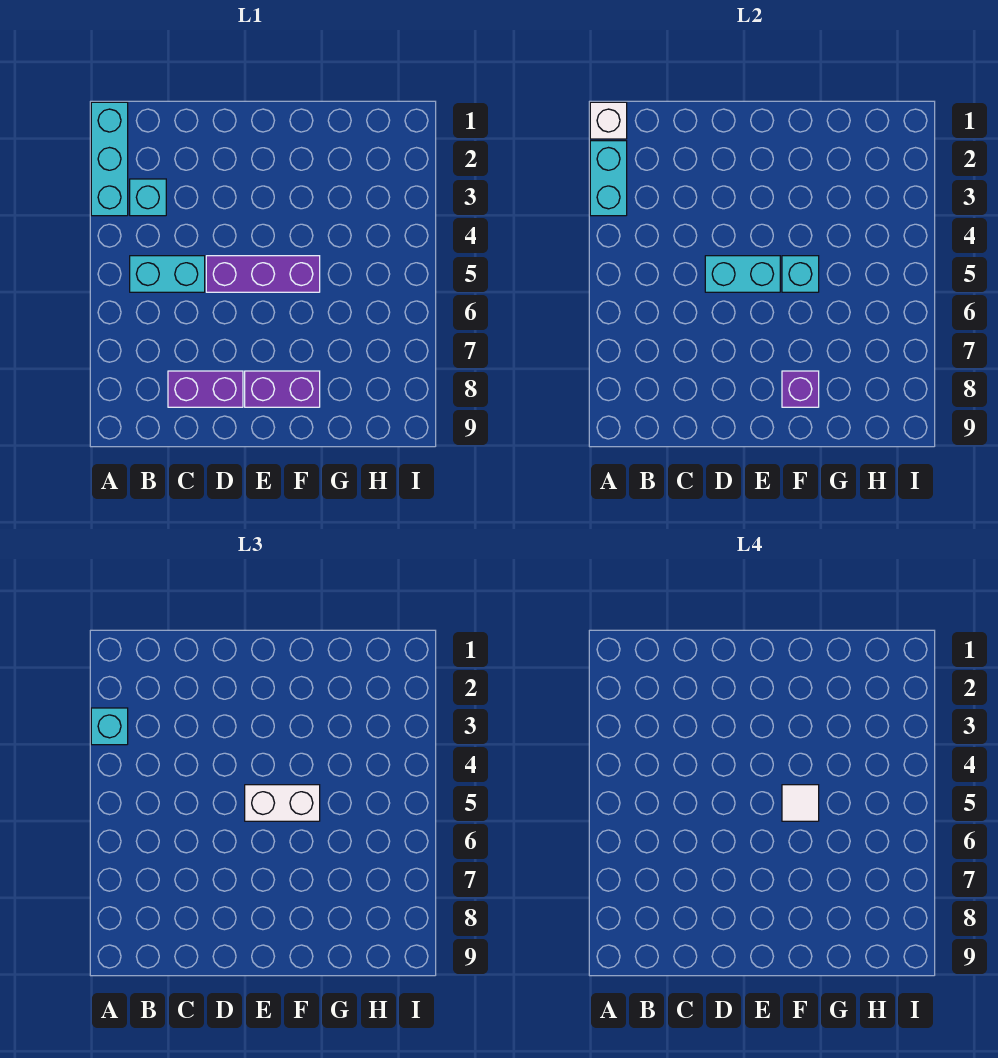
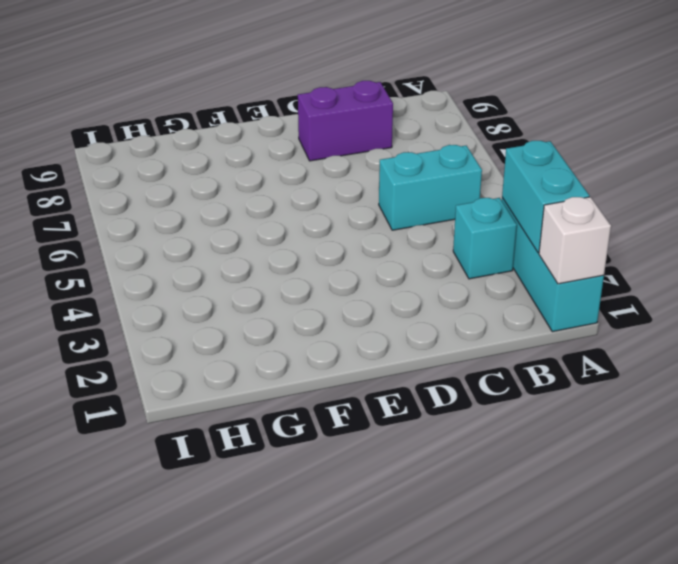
none -> purple 1x3 brick [206,256,320,292]
none -> purple 1x2 brick [245,371,320,407]
none -> cyan 1x2 brick [705,256,780,292]

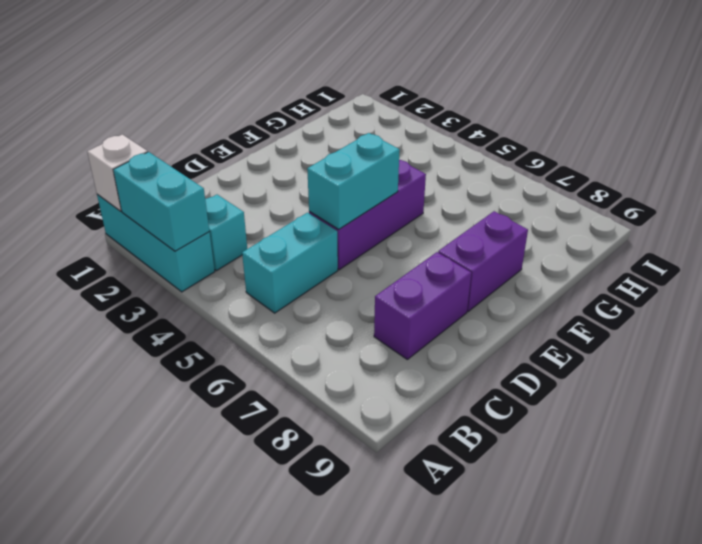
none -> cyan 1x1 brick [782,256,819,292]
none -> purple 1x1 brick [782,371,819,407]
none -> cyan 1x1 brick [91,708,128,745]

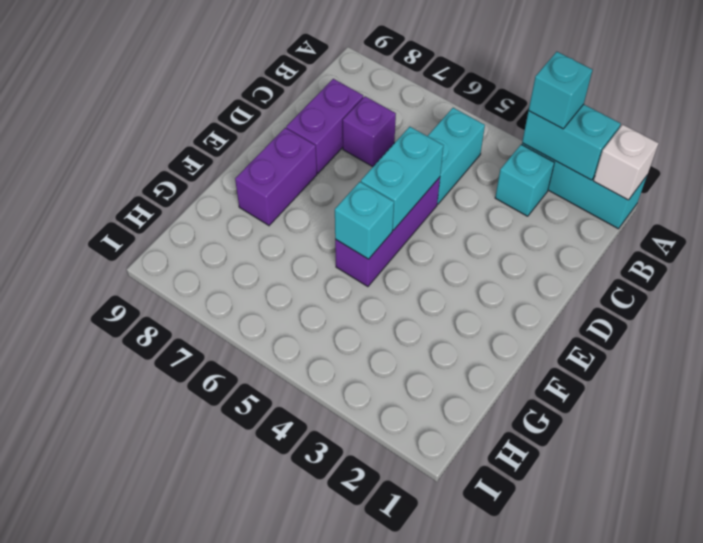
purple 1x1 brick [343,96,396,167] -> purple 1x1 brick moved to [782,371,819,407]
none -> white 1x2 brick [245,785,320,821]
none -> white 1x1 tile [782,785,819,821]

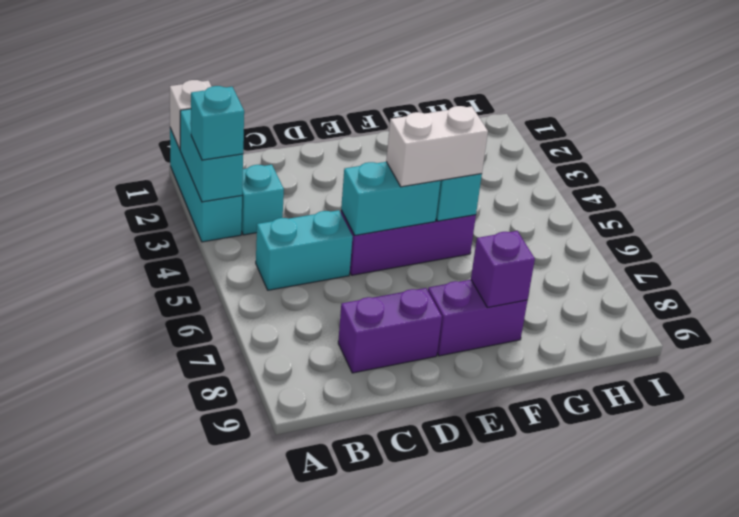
none -> white 1x1 tile [782,785,819,821]

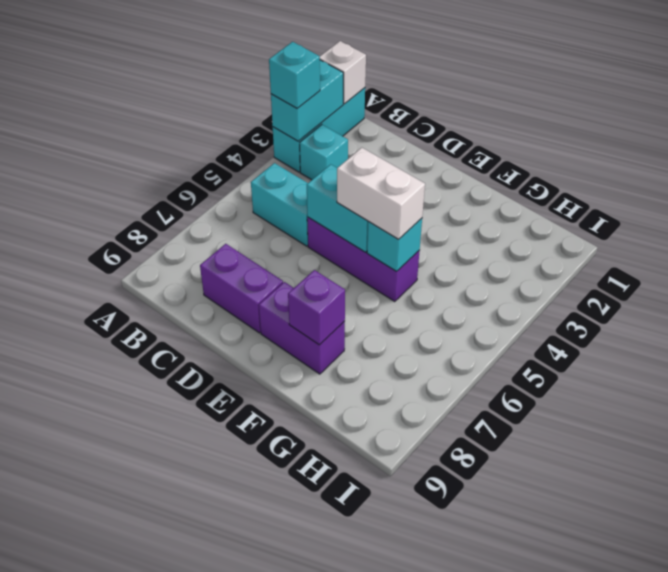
none -> white 1x1 tile [782,785,819,821]

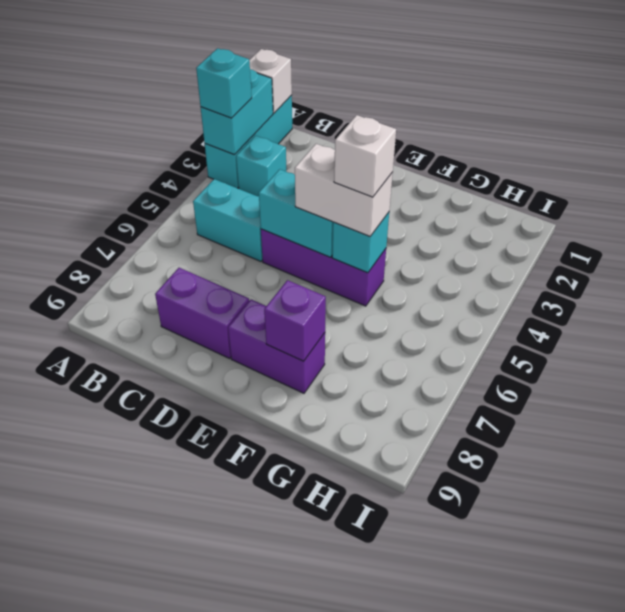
white 1x1 brick [334,115,396,197] -> white 1x1 tile [782,785,819,821]

